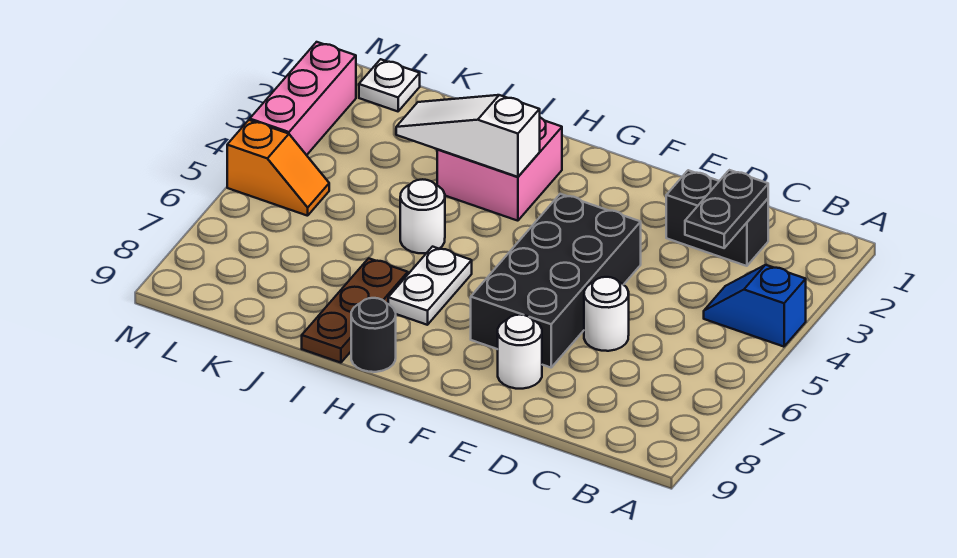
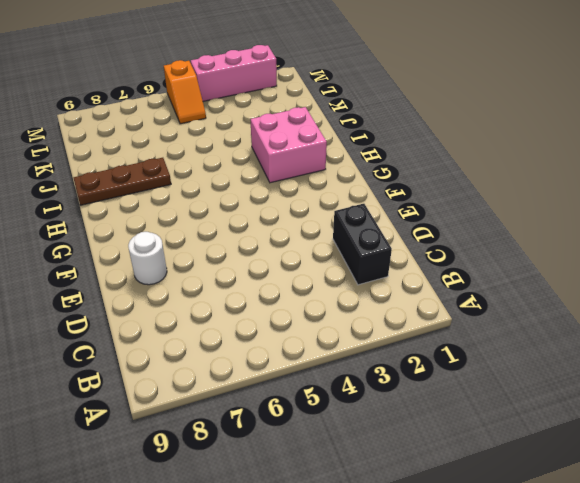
none -> blue 1x2 slope [704,265,806,347]
none -> white 1x1 round brick [584,277,629,351]
none -> black 2x4 brick [471,194,641,368]

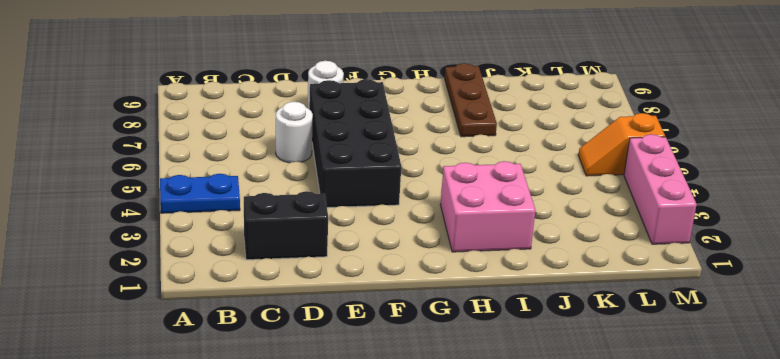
blue 1x2 plate [160,174,240,213] -> blue 1x2 slope [704,265,806,347]
none -> white 1x2 plate [388,247,472,325]
none -> black 1x1 round brick [351,298,396,372]
none -> white 1x1 round brick [400,179,445,253]

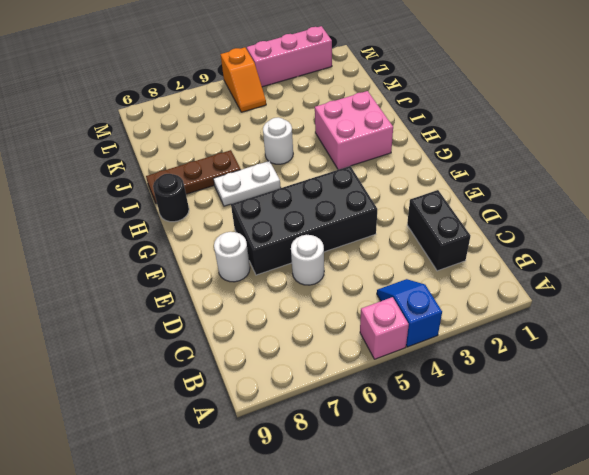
pink 1x1 brick [360,297,409,359] -> none
none -> white 1x1 plate [359,59,420,111]
none -> black 1x2 plate [685,170,768,248]
none -> white 1x3 slope [396,95,540,177]

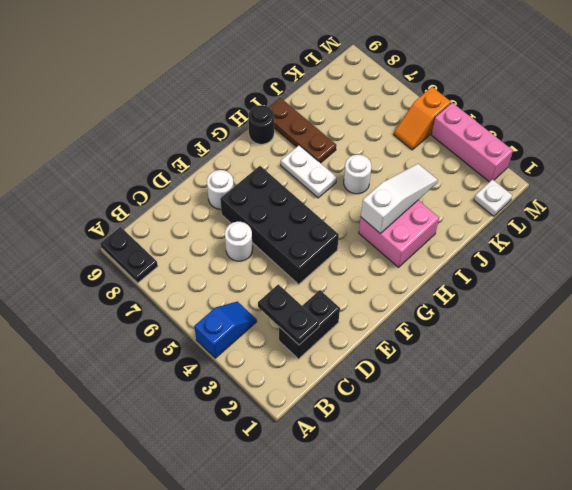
black 1x2 plate [100,227,158,283] -> none

